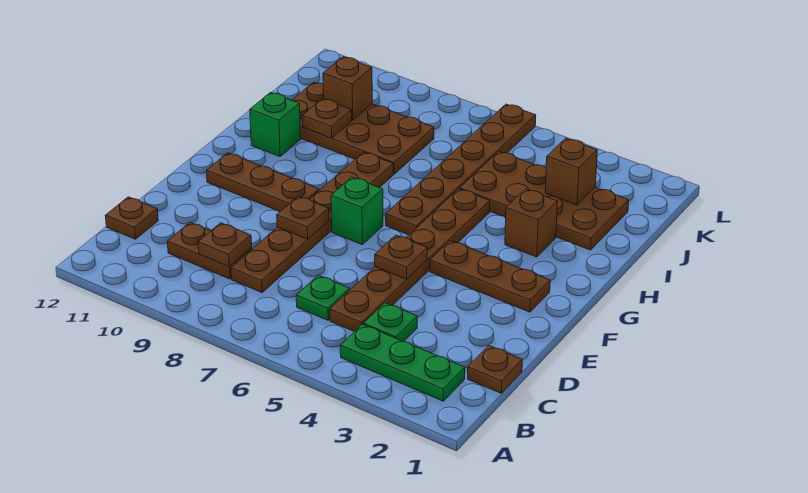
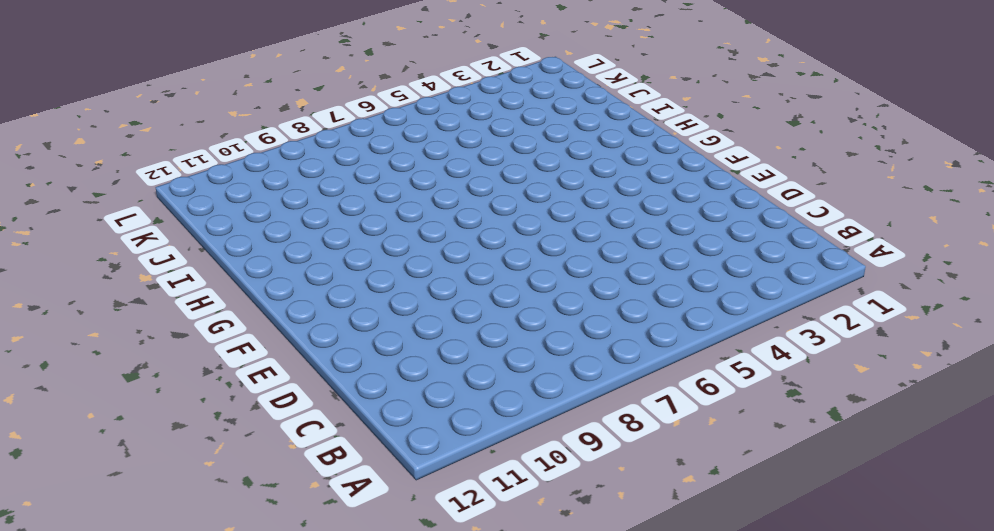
none -> green 1x3 plate [340,324,465,401]
none -> brown 1x1 plate [468,346,522,393]
none -> green 1x1 plate [363,303,417,341]

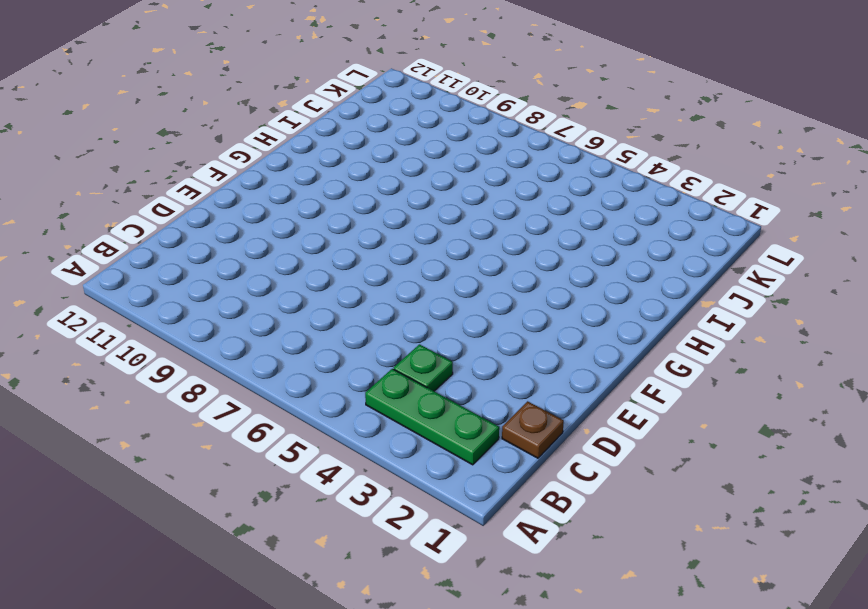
none -> brown 1x6 plate [330,189,490,332]
none -> green 1x1 plate [296,275,350,320]
none -> brown 1x6 plate [231,152,393,292]

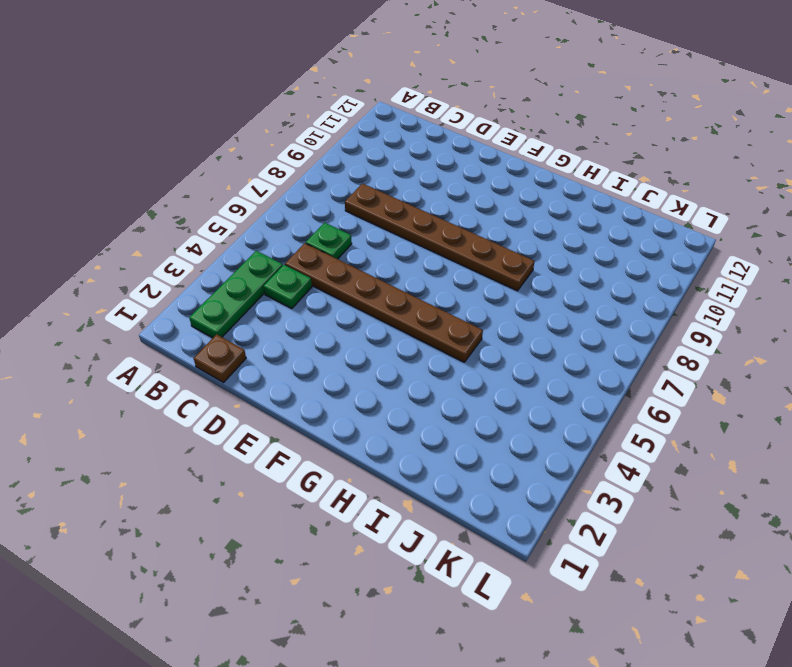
none -> brown 1x2 plate [167,222,252,279]
none -> brown 1x1 plate [105,197,158,239]
none -> brown 1x3 plate [430,241,550,312]

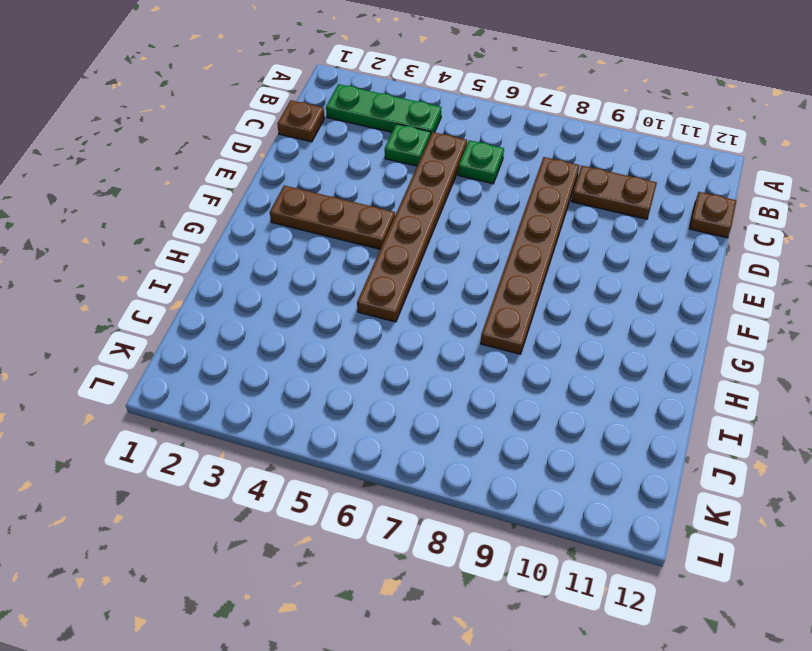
none -> green 1x1 brick [331,177,383,245]
none -> brown 1x3 plate [206,153,319,212]
none -> brown 1x6 plate [386,104,536,235]

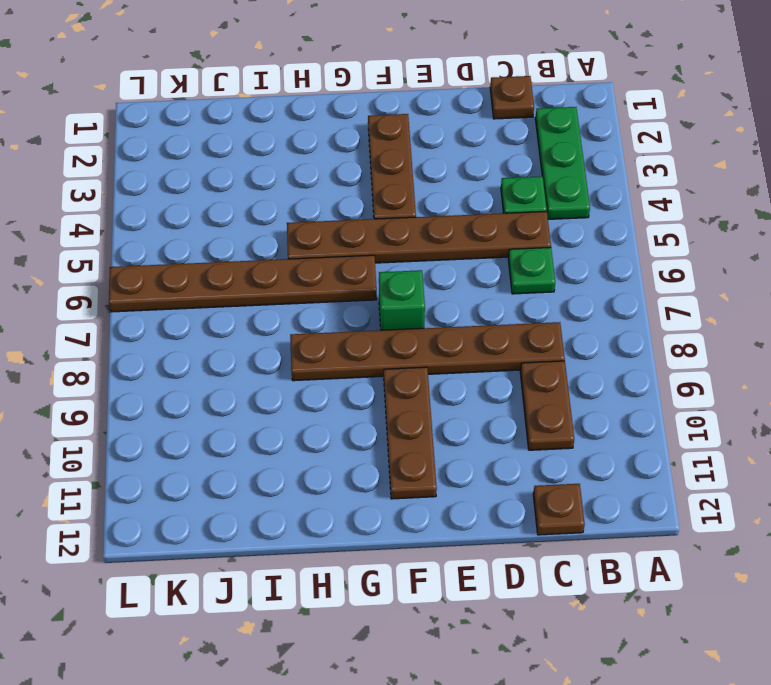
none -> brown 1x1 brick [505,189,558,257]
none -> green 1x1 brick [250,92,301,156]
none -> brown 2x4 plate [460,152,629,250]

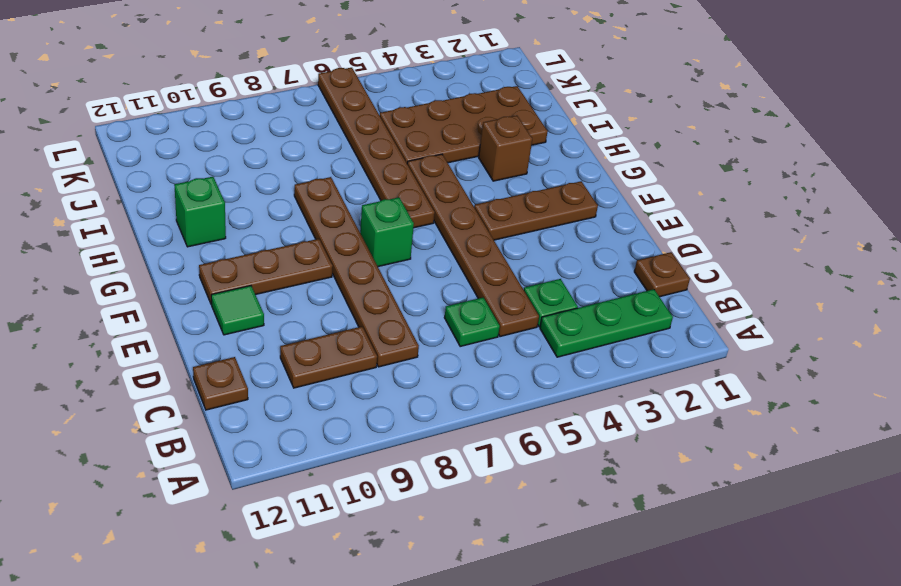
green 1x1 tile [211,286,264,335] -> none
none -> brown 2x4 plate [292,82,434,174]
none -> brown 1x1 plate [198,223,252,267]
none -> brown 1x1 plate [375,235,427,279]

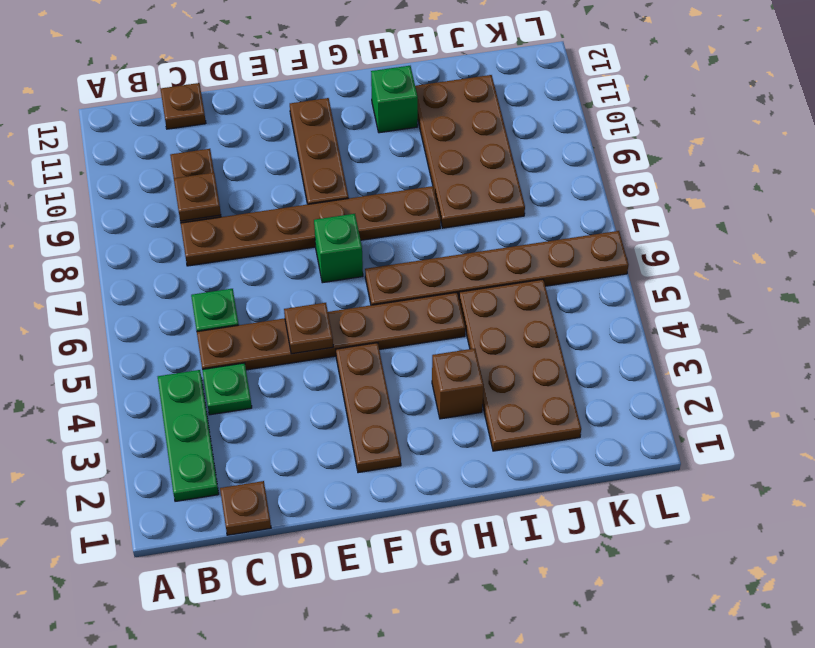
none -> brown 1x1 plate [277,196,329,239]
none -> brown 1x1 plate [302,99,352,138]
none -> brown 1x1 brick [545,138,597,205]

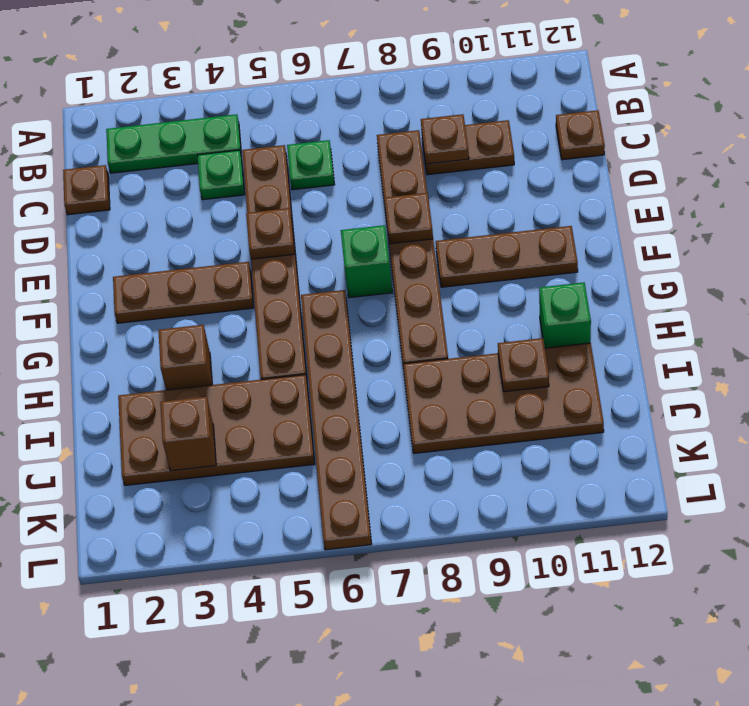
none -> brown 1x1 brick [323,57,372,120]

